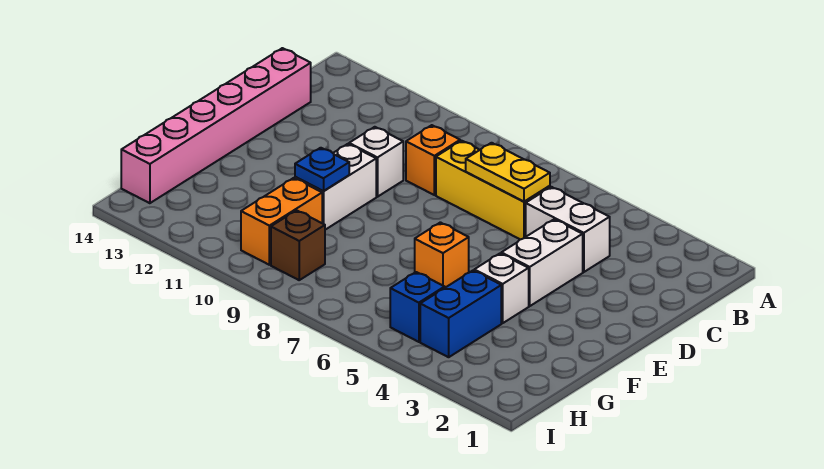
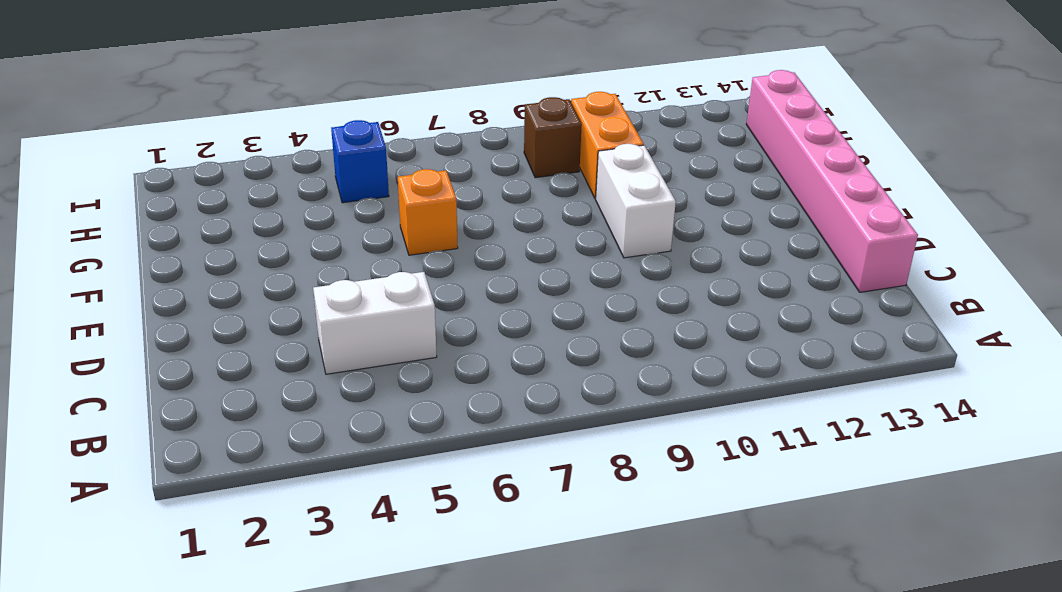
none -> yellow 1x3 brick [436,141,550,240]
none -> orange 1x1 brick [406,125,460,195]
none -> white 1x2 brick [501,219,583,306]

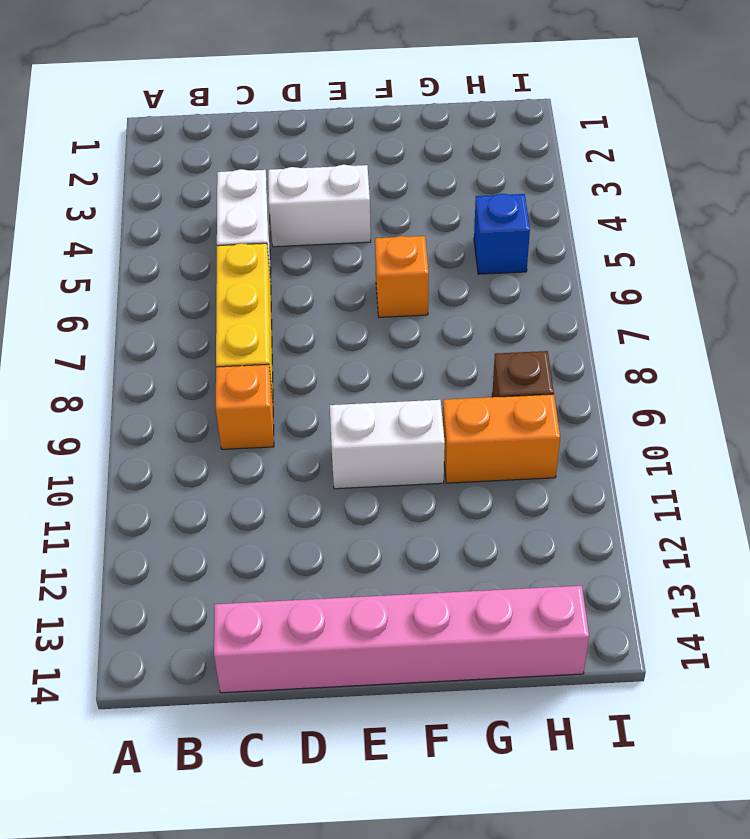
none -> white 1x1 brick [349,127,403,197]
none -> white 1x1 brick [474,253,529,323]
none -> blue 1x2 brick [420,270,501,357]

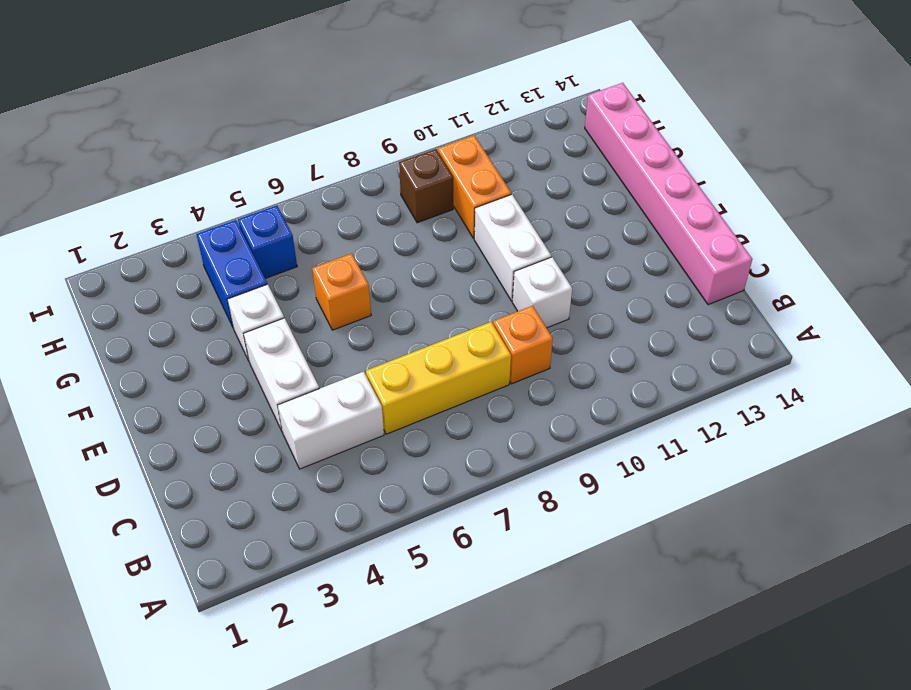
none -> yellow 1x2 plate [466,143,550,202]
none -> blue 1x1 plate [295,148,349,191]

